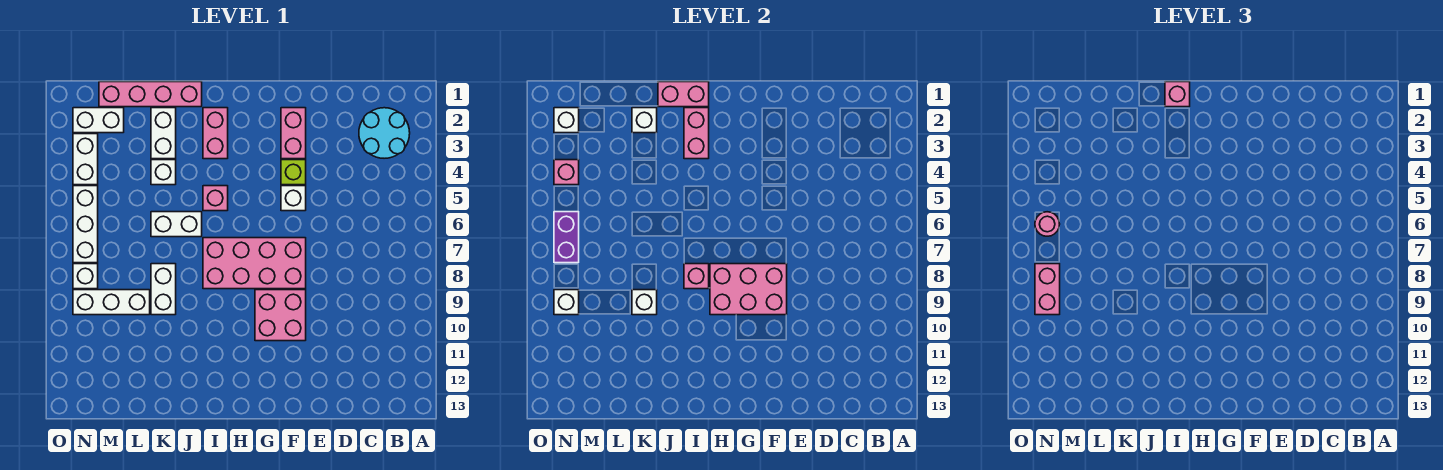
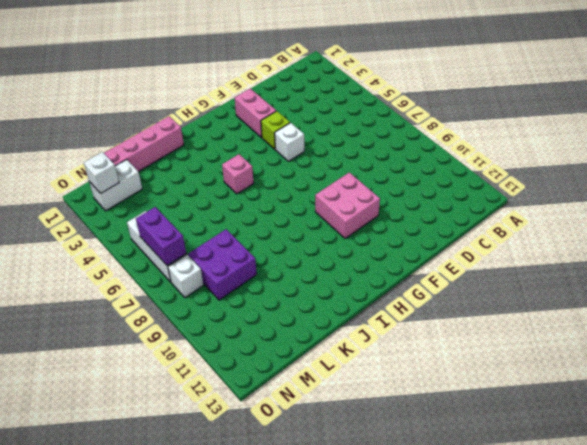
purple 2x2 brick [188,229,257,300] -> white 1x3 brick [73,290,150,315]
none -> cyan 2x2 round brick [359,108,410,158]
none -> pink 2x4 brick [203,238,306,289]
none -> pink 1x2 brick [203,108,228,159]
none -> white 1x2 brick [151,212,202,237]

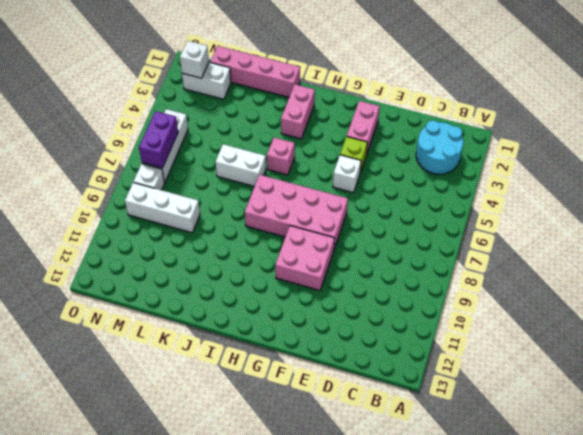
none -> white 1x2 brick [151,108,176,159]
none -> white 1x1 brick [151,160,176,185]
none -> white 1x2 brick [151,264,176,315]
none -> white 1x2 brick [73,134,98,185]

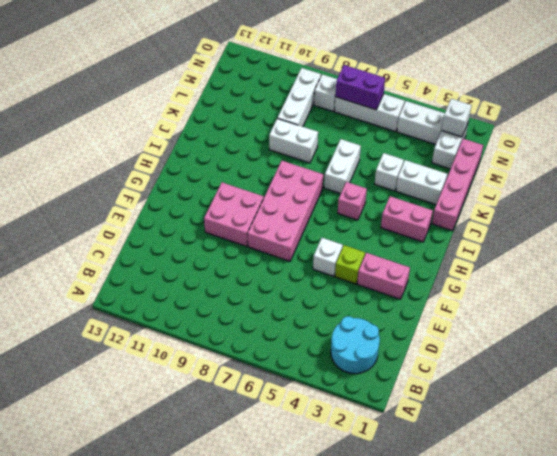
none -> pink 2x3 brick [710,264,787,315]
none -> pink 1x2 brick [658,82,709,107]
none -> pink 1x2 brick [684,108,709,159]
none -> pink 1x1 brick [684,264,709,289]

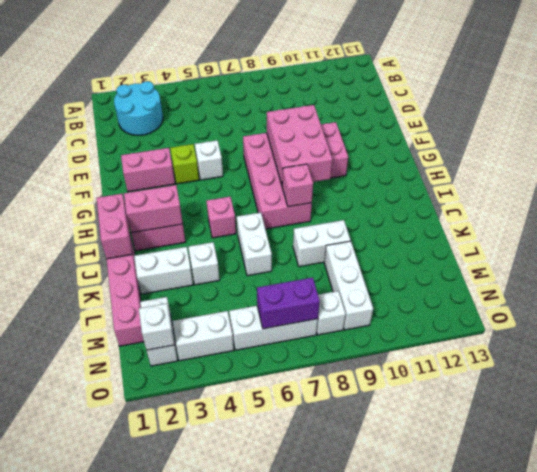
none -> white 1x1 brick [632,108,657,133]
none -> white 1x1 brick [632,290,657,315]
none -> pink 1x1 brick [554,160,579,185]
none -> white 1x1 brick [554,290,579,315]

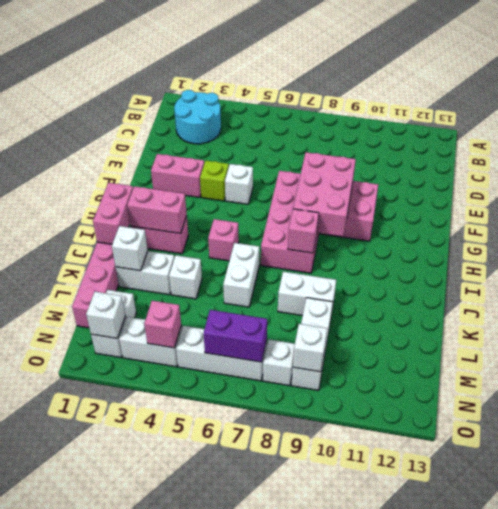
none -> white 1x1 brick [632,290,657,315]
none -> pink 1x1 brick [1165,82,1190,107]
none -> pink 1x1 round brick [1035,212,1060,236]
none -> pink 1x2 brick [1035,264,1060,315]

